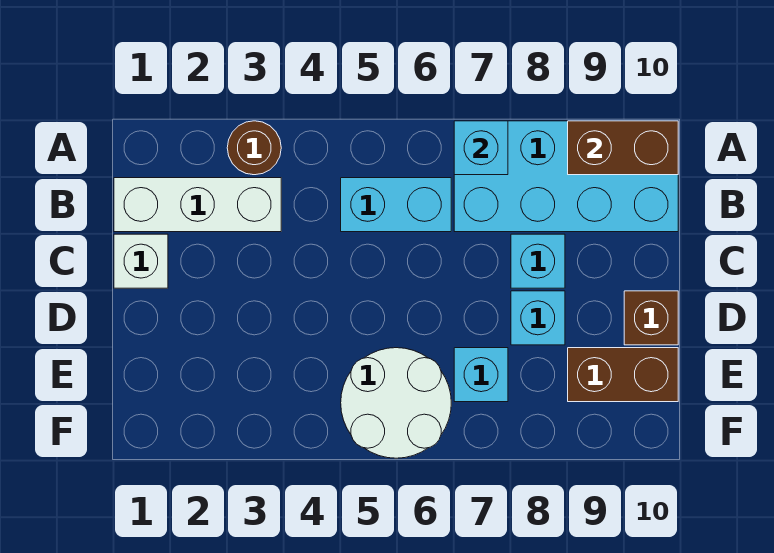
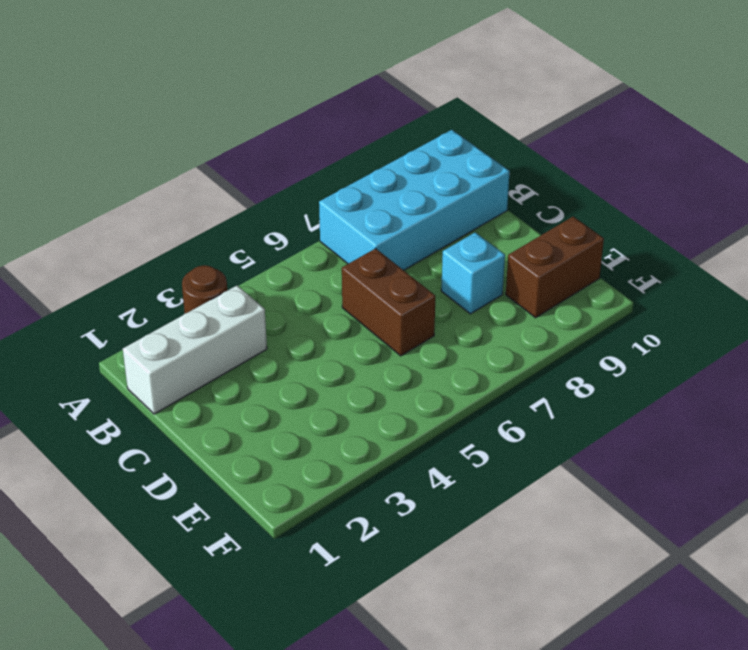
brown 1x2 brick [342,248,435,356] -> brown 1x2 brick turned to [568,121,678,175]
none -> cyan 1x2 brick [341,178,451,232]
none -> white 1x1 brick [114,234,168,288]
none -> cyan 1x1 brick [511,234,565,288]

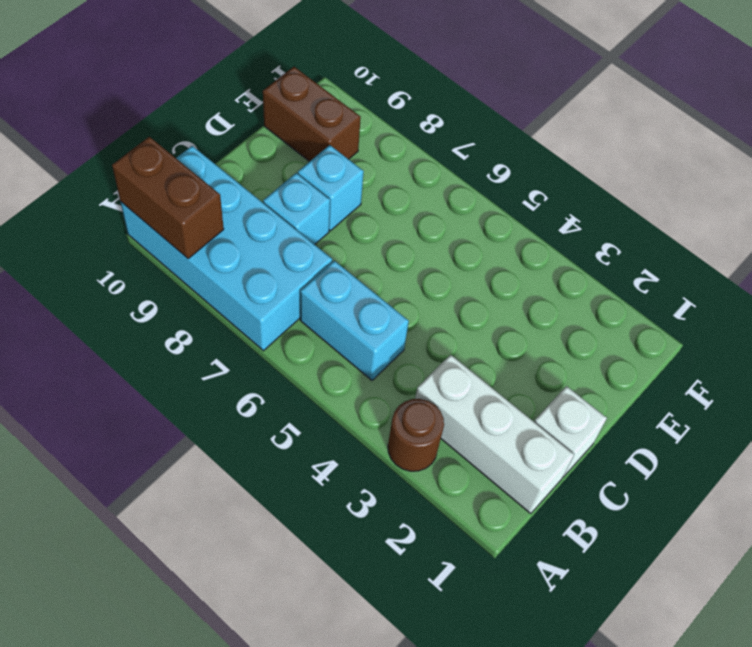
none -> brown 1x1 brick [624,291,678,345]
none -> white 2x2 round brick [341,348,451,458]
none -> cyan 1x1 brick [454,348,508,402]

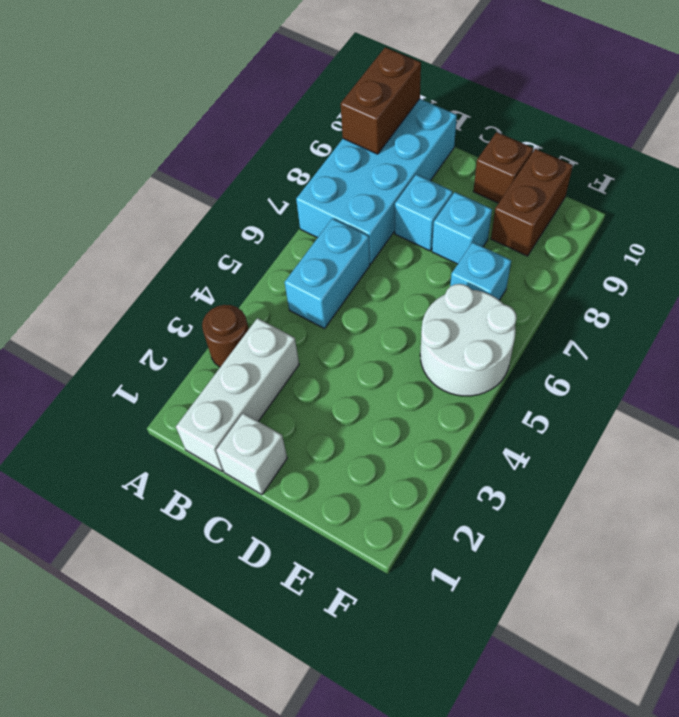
none -> cyan 1x1 brick [454,121,508,175]

